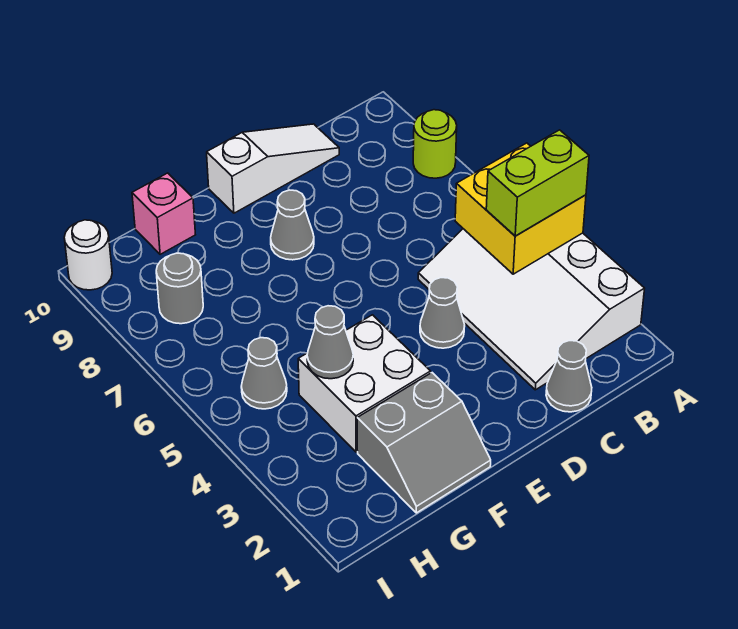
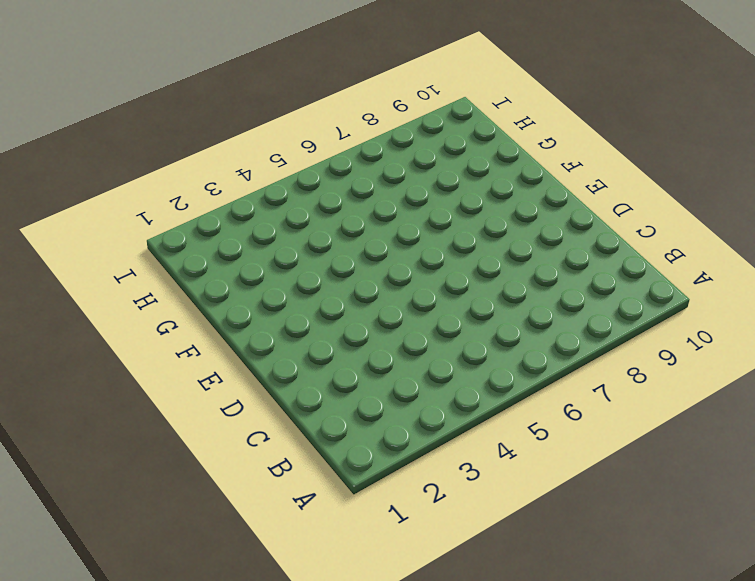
none -> white 3x4 slope [418,229,645,390]
none -> lime 1x1 round brick [413,110,457,178]
none -> grey 1x1 cone [546,341,592,412]

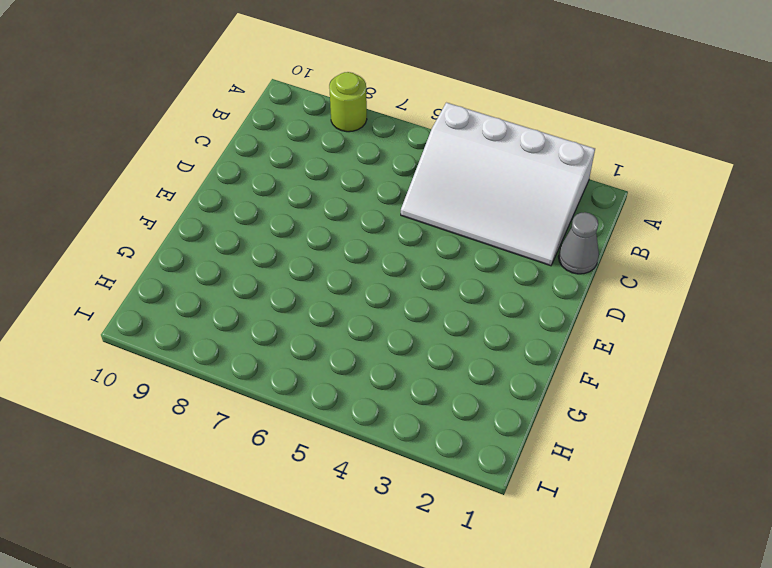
none -> white 1x3 slope [207,124,339,213]
none -> grey 1x1 cone [420,278,465,348]
none -> grey 1x1 cone [271,190,314,260]

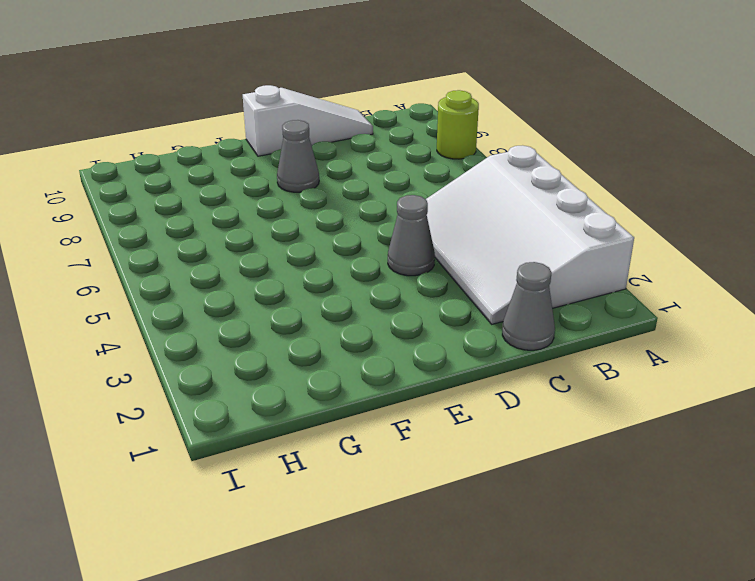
none -> grey 2x2 slope [357,373,491,513]
none -> white 2x2 brick [298,315,431,452]
none -> pink 1x1 brick [132,173,195,254]

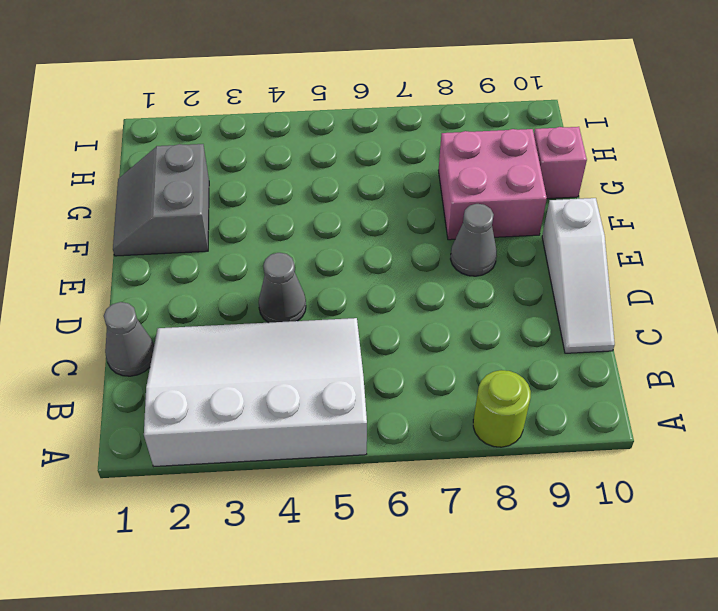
pink 2x2 brick [438,129,547,240] -> none
none -> white 2x2 brick [298,315,431,452]
none -> grey 1x1 cone [241,338,287,409]
none -> grey 1x1 round brick [156,253,203,324]

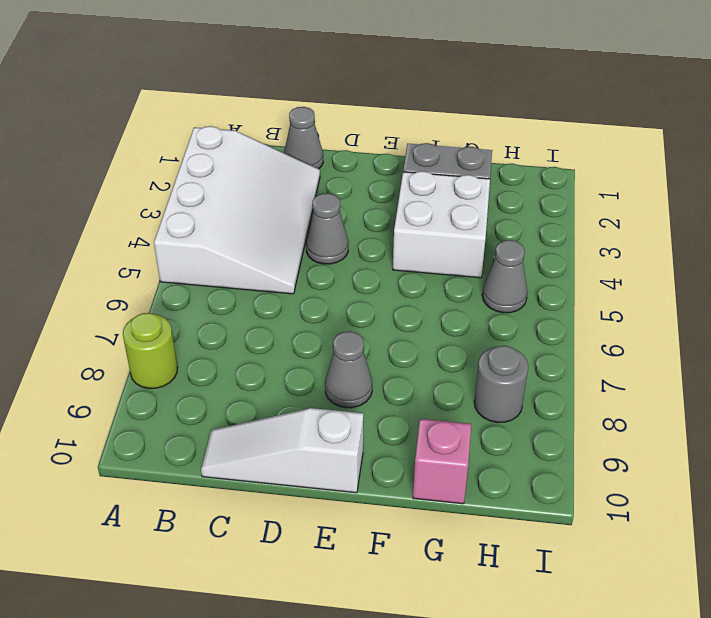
none -> white 1x1 round brick [64,220,112,290]
none -> yellow 2x2 brick [455,143,586,274]
none -> grey 1x1 cone [307,306,353,379]

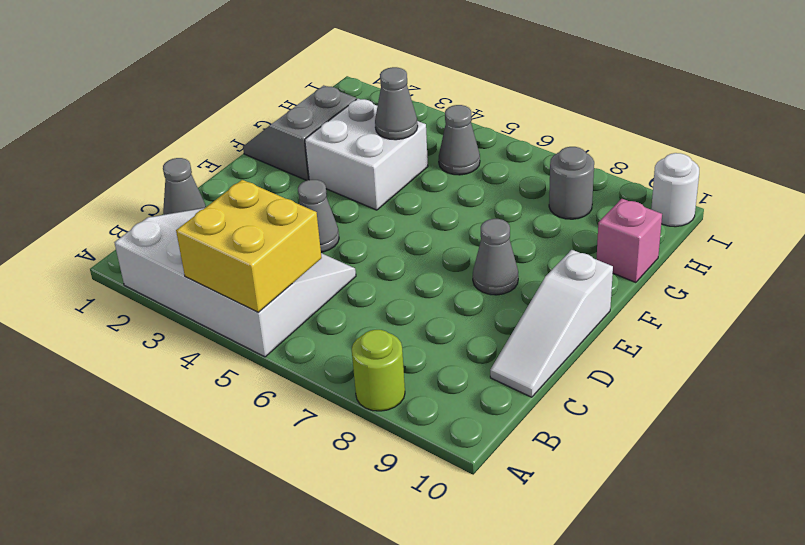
none -> lime 1x2 brick [486,130,589,236]

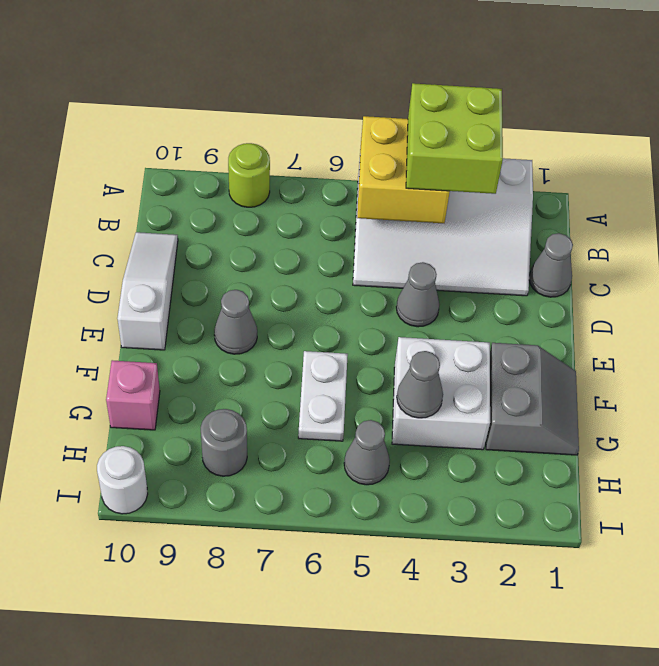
lime 2x2 brick [406,83,503,194] -> lime 1x2 brick [486,130,589,236]
white 1x2 plate [298,351,348,441] -> none

